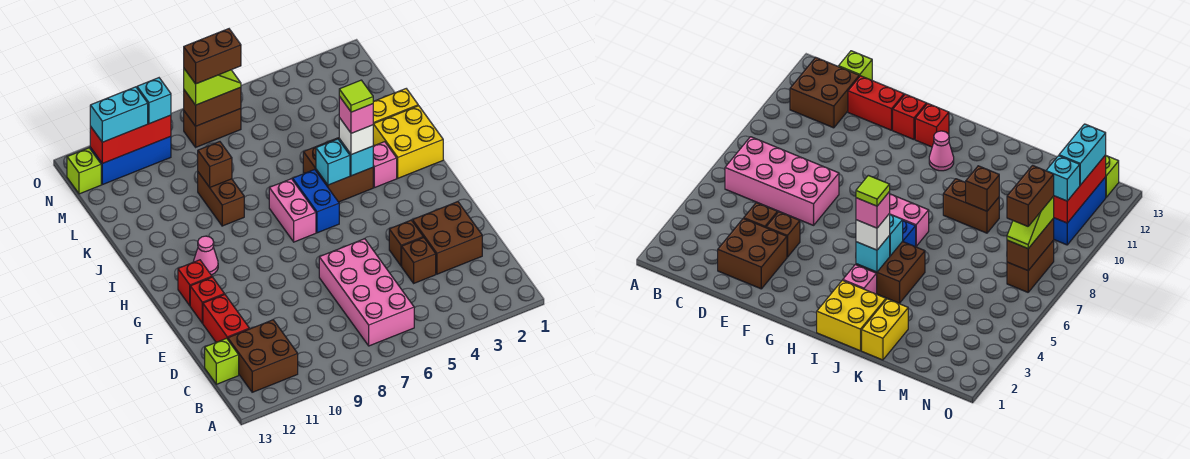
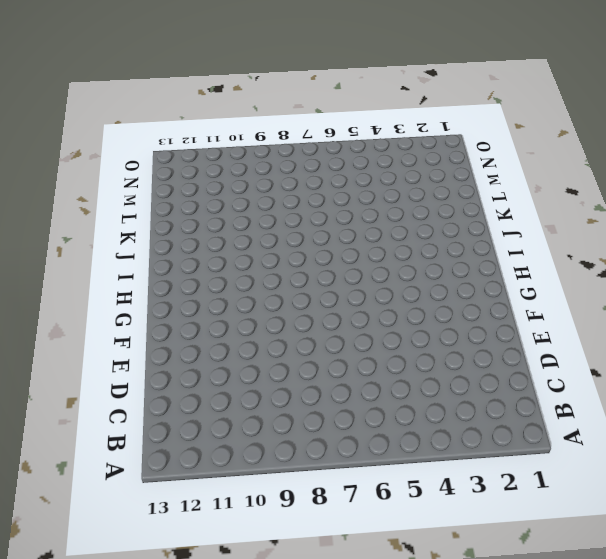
none -> pink 2x4 brick [319,239,414,346]
none -> brown 2x2 brick [228,320,298,392]
none -> lime 1x1 brick [205,338,239,384]
none -> brown 2x2 brick [413,202,482,274]

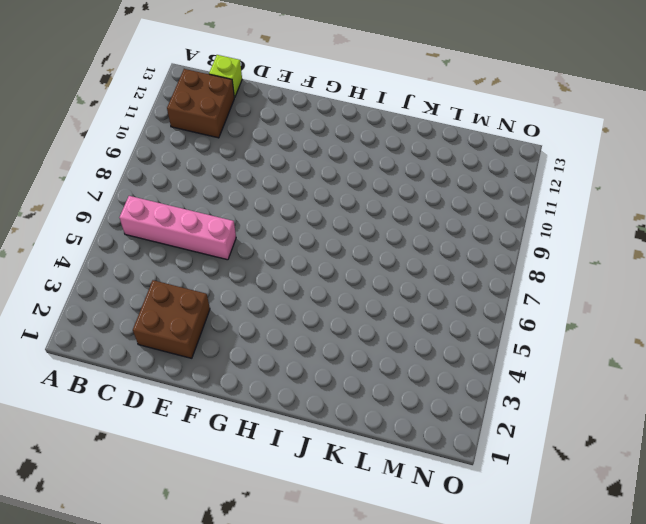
pink 1x4 brick [119,196,236,260] -> pink 2x4 brick [319,239,414,346]
none -> brown 1x1 brick [402,237,436,283]
none -> red 1x2 brick [203,294,249,342]
none -> brown 1x1 brick [389,220,423,266]
none -> red 1x1 brick [190,277,224,323]

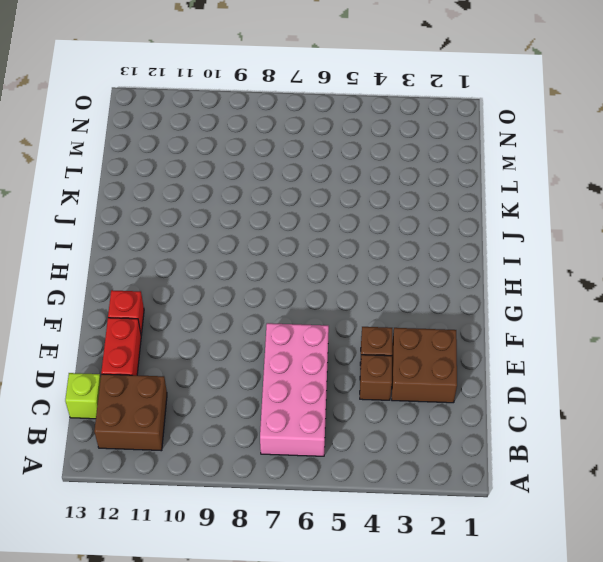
none -> red 1x1 brick [178,260,212,306]
none -> blue 1x2 brick [293,169,339,233]
none -> pink 1x2 brick [269,179,316,242]
none -> pink 1x1 cone [193,236,218,275]

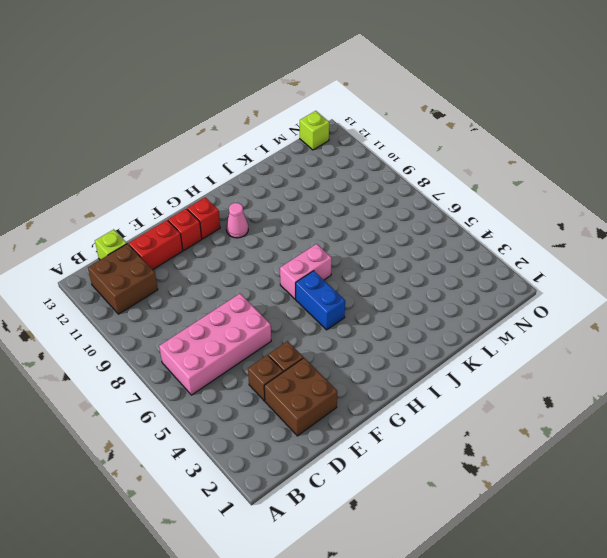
blue 1x2 brick [296,271,345,330] -> blue 1x2 brick turned to [293,169,339,233]
none -> yellow 2x2 brick [373,106,443,178]
none -> pink 1x1 brick [373,142,397,188]
none -> brown 2x2 brick [303,138,373,202]
none -> brown 1x2 brick [198,172,244,226]

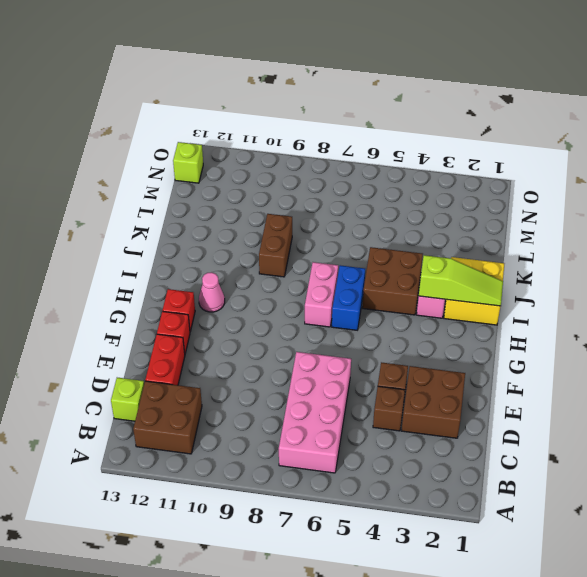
lime 1x3 slope [419,255,503,306] -> none
none -> yellow 1x2 brick [373,89,418,124]
none -> brown 1x2 brick [184,109,241,147]
none -> blue 1x3 brick [90,136,171,185]
none -> cyan 1x1 brick [339,139,373,176]

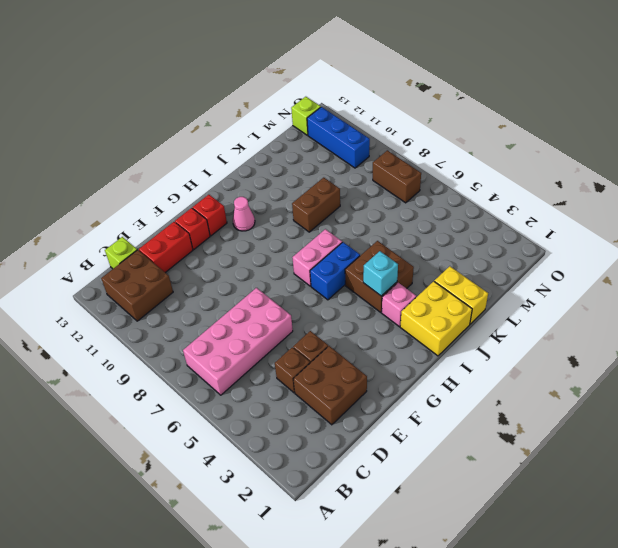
none -> cyan 1x1 brick [316,139,350,185]
none -> brown 1x1 brick [198,142,232,187]
none -> brown 1x2 brick [184,87,241,126]
none -> red 1x3 brick [90,115,171,164]

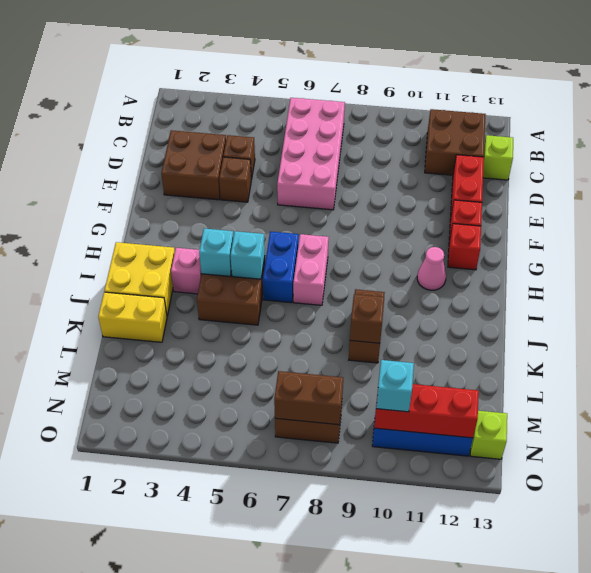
none -> white 1x1 brick [339,118,373,155]
none -> lime 1x2 slope [184,69,241,105]
none -> cyan 1x2 brick [90,87,148,142]
none -> pink 1x1 brick [339,96,373,133]

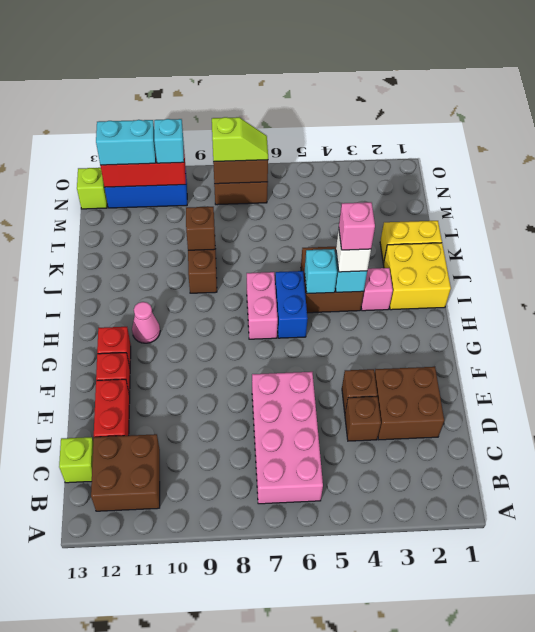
none -> brown 1x2 brick [184,29,241,84]
none -> lime 1x1 tile [339,80,374,112]

